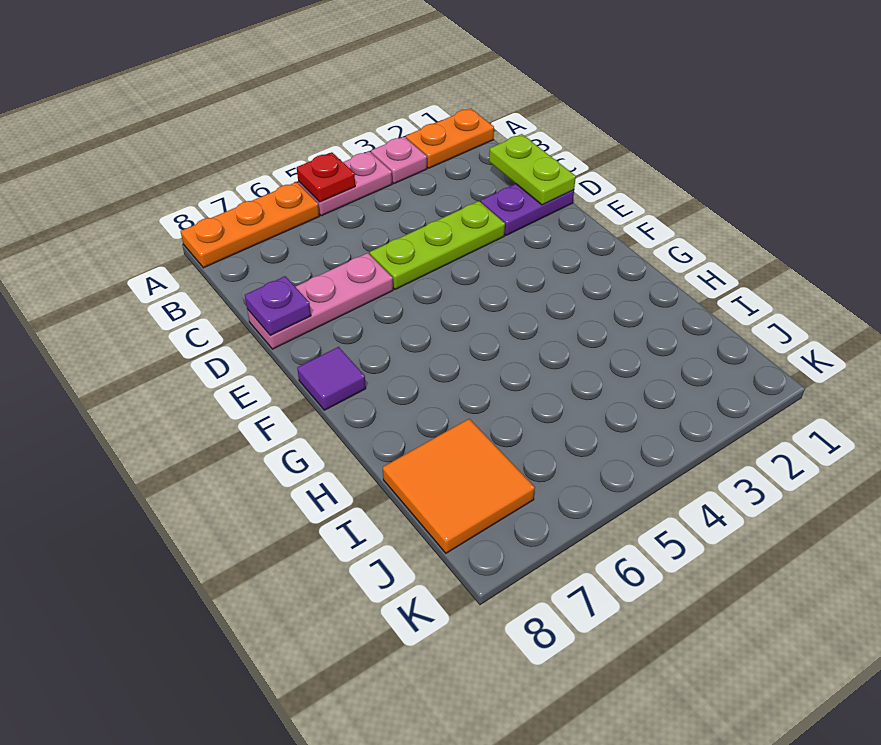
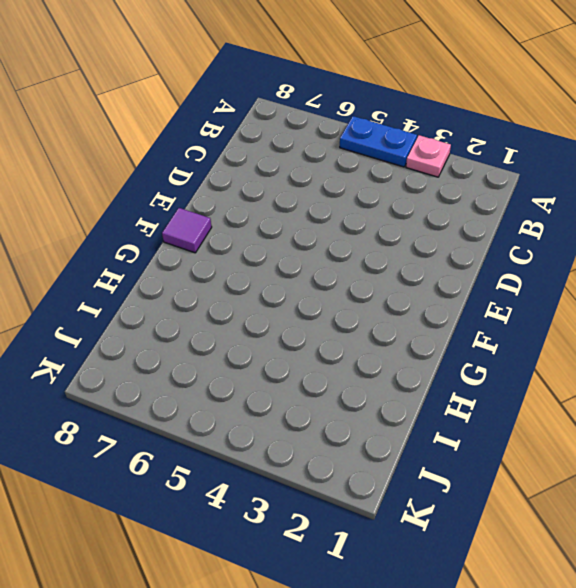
blue 1x2 plate [340,116,417,167] -> pink 1x2 plate [298,151,392,216]
none -> orange 1x2 plate [406,108,494,168]
none -> orange 1x3 plate [181,182,319,268]
none -> purple 1x2 plate [481,184,574,235]

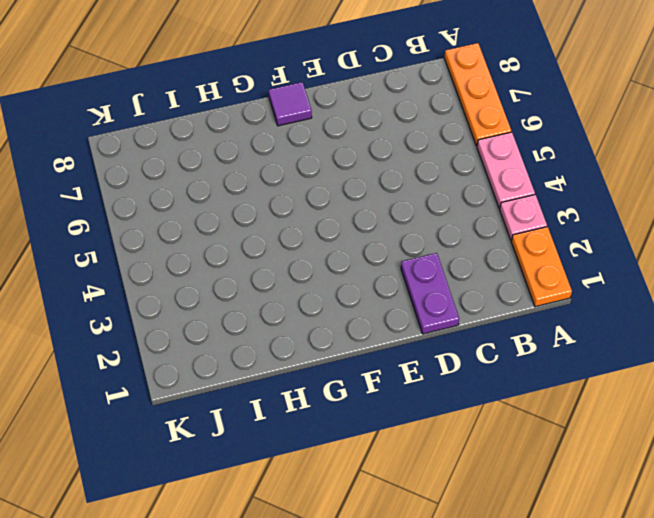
none -> lime 1x3 plate [370,201,505,289]
none -> pink 1x3 plate [247,253,393,349]
none -> orange 2x2 tile [383,419,535,553]

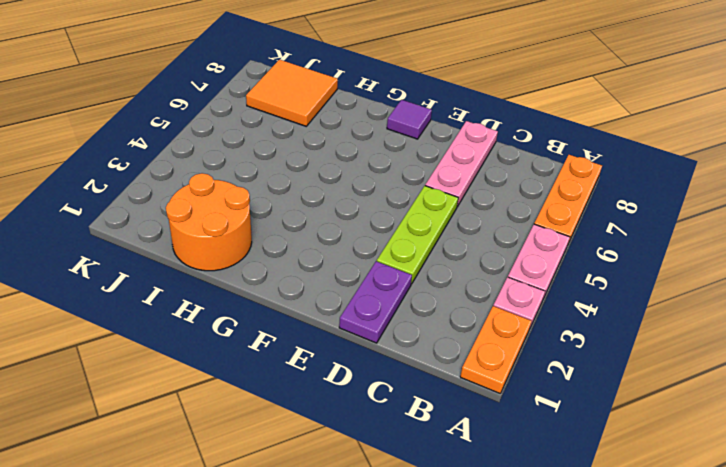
orange 2x2 round brick [166,173,252,271] -> none
none -> red 1x1 plate [297,152,355,202]
none -> lime 1x2 plate [489,134,576,205]
none -> purple 1x1 plate [245,276,311,336]

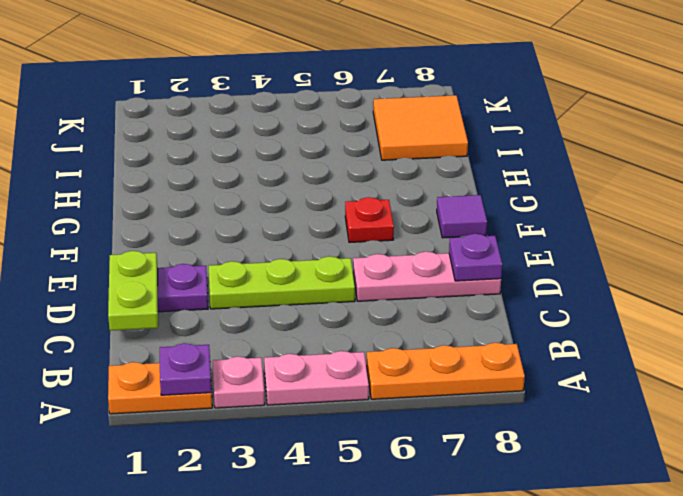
purple 1x1 plate [160,343,211,395] -> none
red 1x1 plate [345,197,394,242] -> red 1x1 plate moved to [297,152,355,202]

